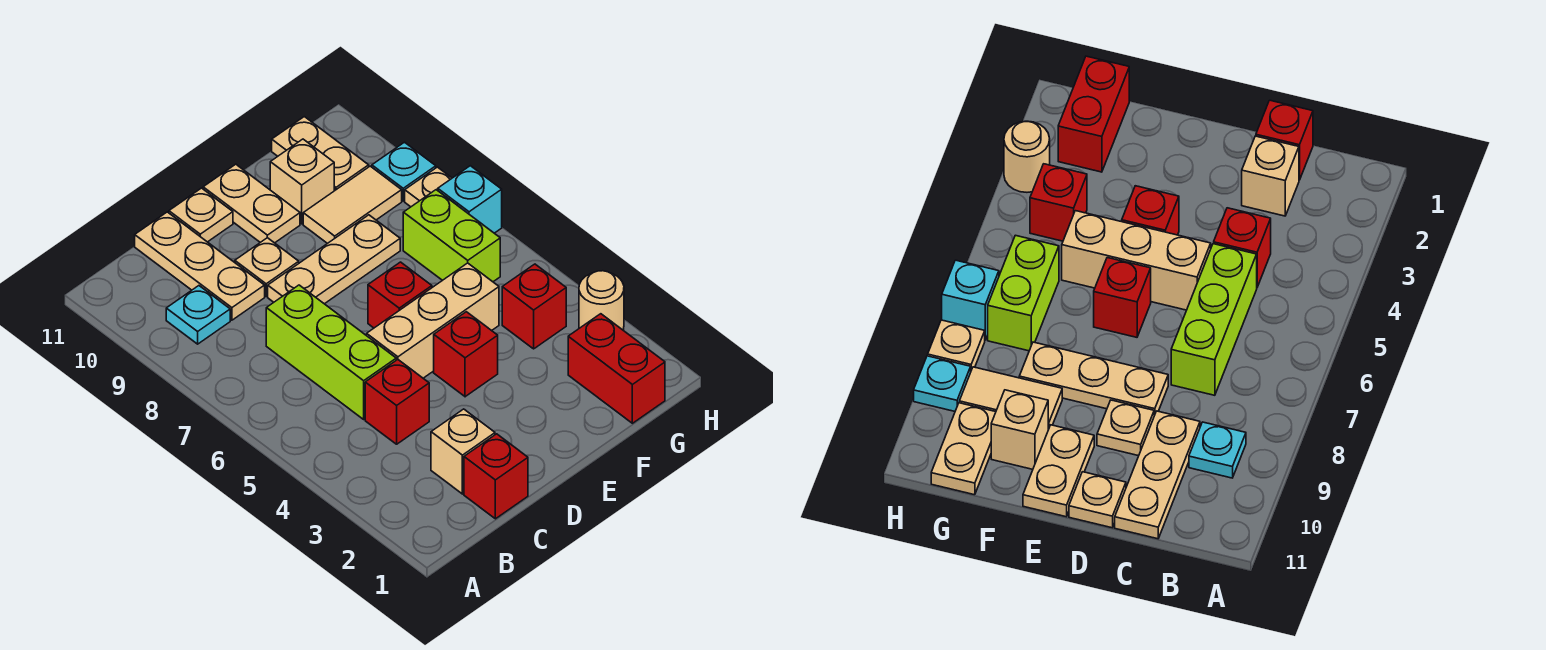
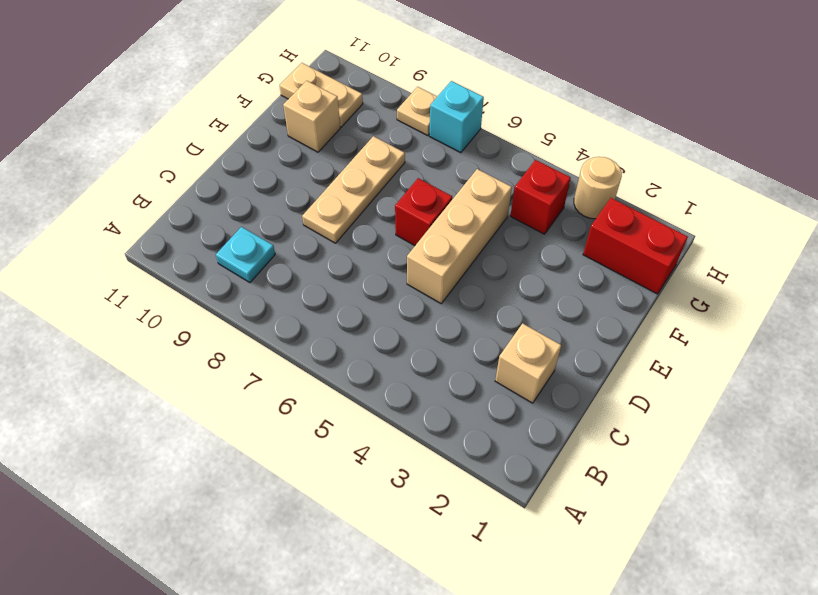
none -> red 1x1 brick [464,434,528,519]
none -> red 1x1 brick [365,360,429,444]
none -> lime 1x3 brick [266,285,396,419]

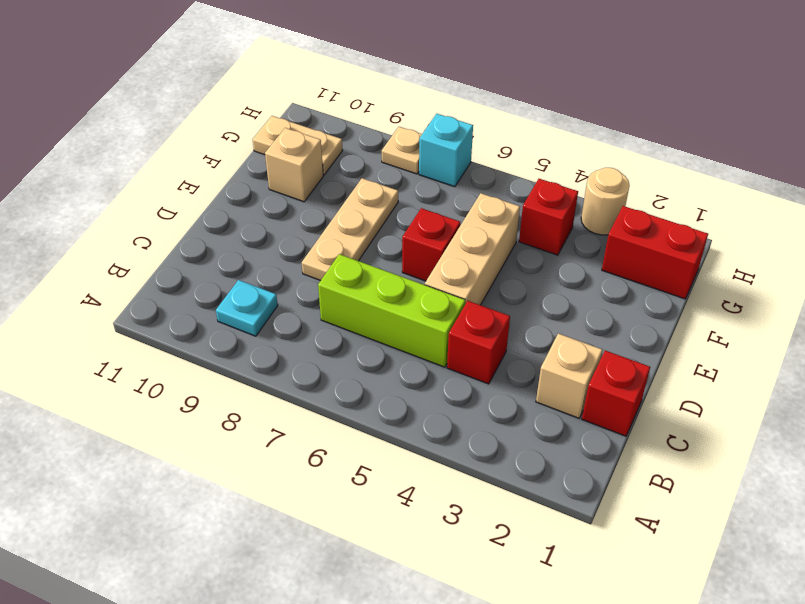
none -> tan 1x3 plate [135,212,265,320]
none -> tan 1x1 plate [235,238,299,296]
none -> tan 1x1 plate [169,188,233,242]

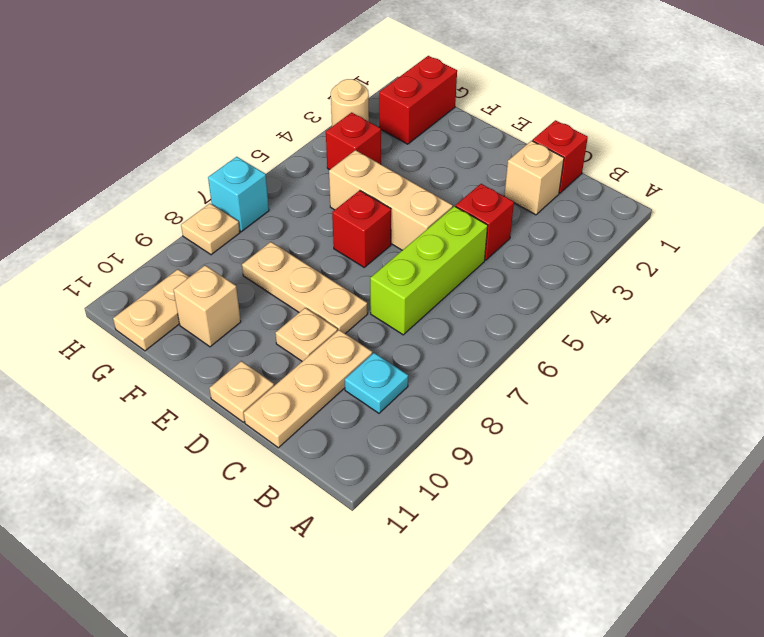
none -> red 1x1 brick [434,312,498,397]
none -> tan 1x2 plate [203,164,300,243]
none -> tan 1x2 tile [303,166,402,244]

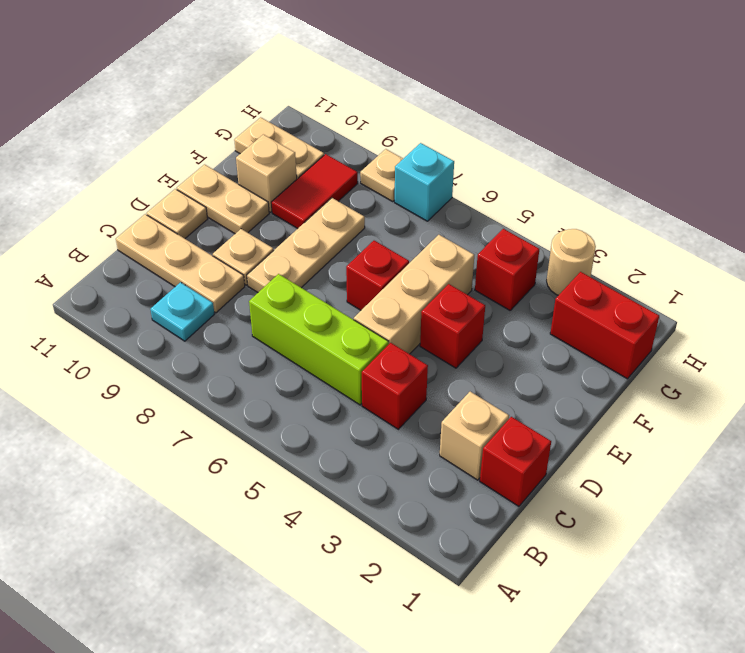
red 1x2 tile [271,154,358,229] -> tan 1x2 tile [303,166,402,244]
none -> lime 1x2 brick [403,190,500,282]
none -> cyan 1x1 plate [372,142,436,201]

